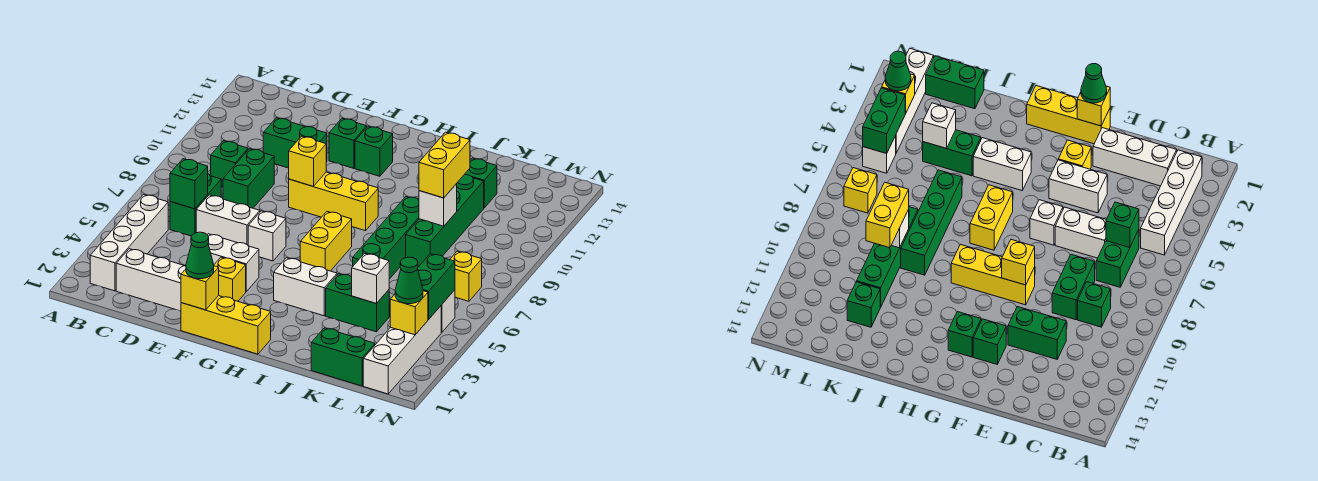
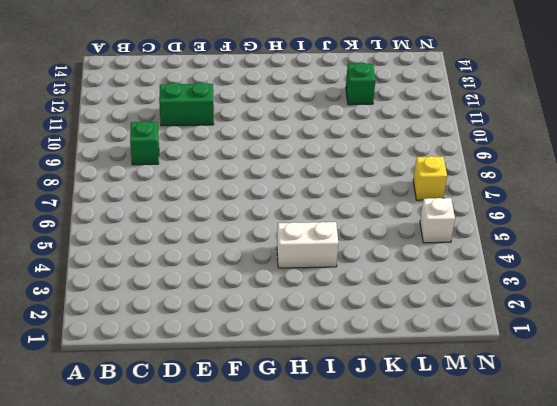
none -> white 1x4 brick [90,194,168,291]
none -> white 1x3 brick [116,249,186,311]
none -> green 1x2 brick [170,174,221,236]
none -> white 1x2 brick [196,195,260,245]

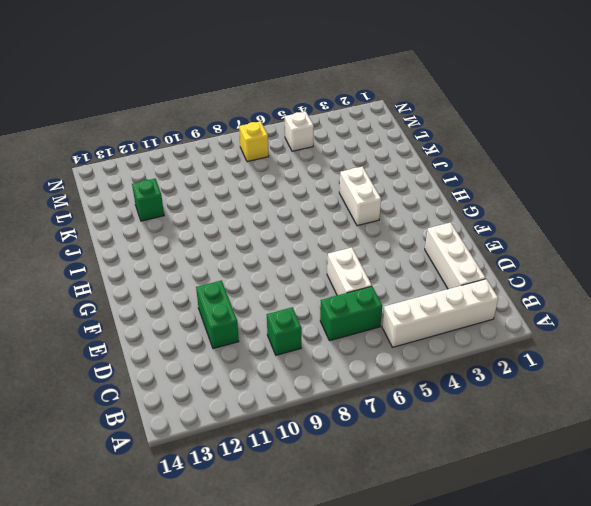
none -> green 1x2 brick [223,149,274,208]
none -> white 1x2 brick [207,234,259,292]
none -> yellow 1x3 brick [181,296,271,354]
none -> yellow 1x1 brick [214,257,246,301]

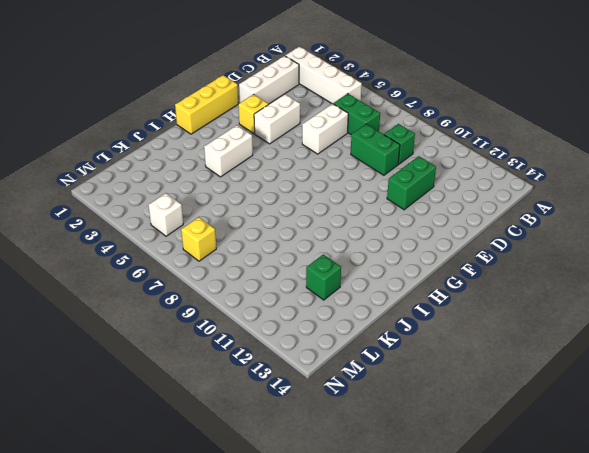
none -> white 1x1 brick [248,211,286,261]
none -> yellow 1x3 brick [289,172,378,231]
none -> green 1x1 brick [329,118,367,168]
none -> green 1x1 brick [355,126,393,176]

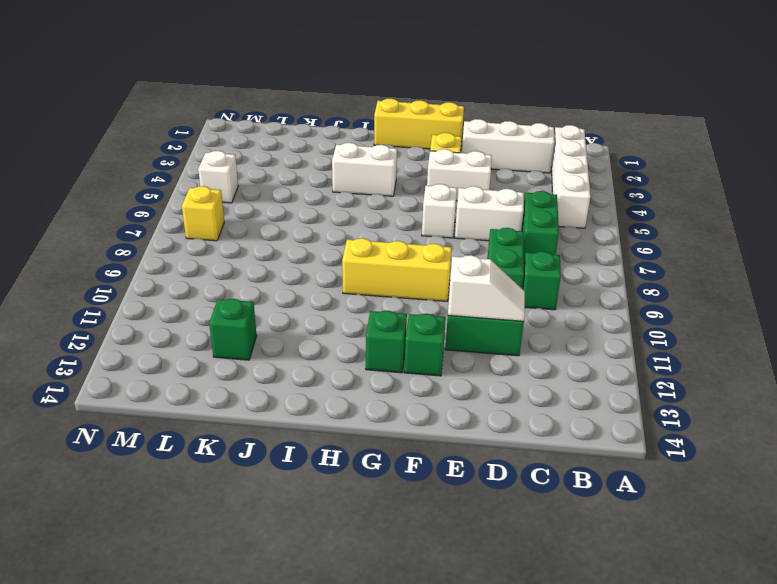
white 1x2 slope [448,255,525,321] -> none
none -> yellow 1x2 brick [300,212,352,271]
none -> green 1x2 brick [326,274,389,332]
none -> green 1x4 brick [353,197,419,279]
none -> green 1x2 brick [311,328,375,386]

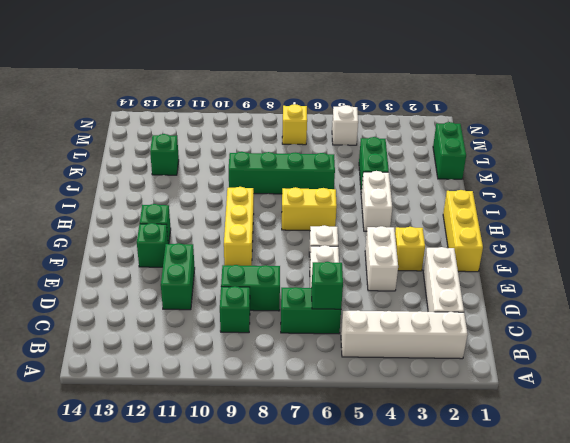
none -> green 1x4 brick [406,174,484,267]
none -> white 1x4 brick [363,306,441,394]
none -> yellow 1x1 brick [181,266,219,310]
none -> yellow 1x1 brick [289,136,326,186]

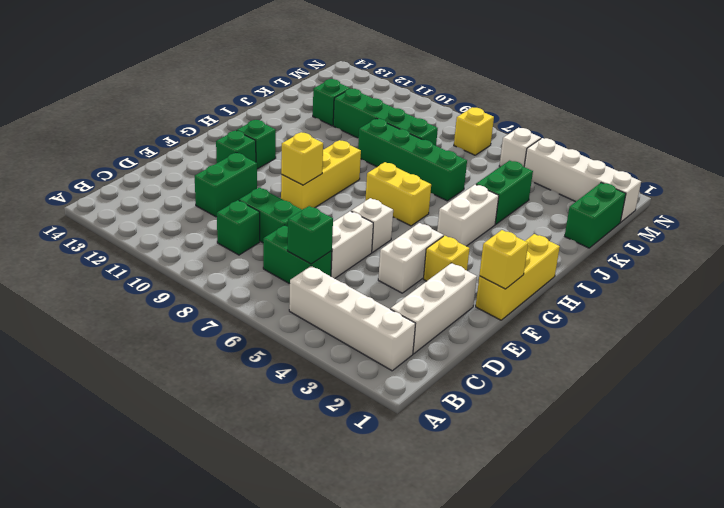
none -> white 1x1 brick [352,253,389,304]
none -> white 1x1 brick [419,184,457,226]
none -> yellow 1x1 brick [390,291,428,335]
none -> green 1x2 brick [418,254,455,319]

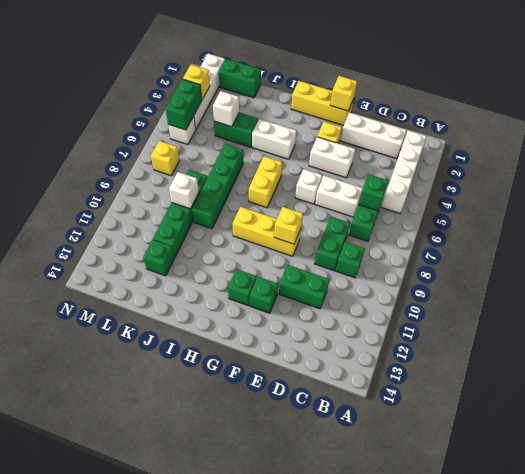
none -> green 1x1 cone [186,232,214,279]
none -> yellow 1x2 brick [419,132,470,198]
none -> green 1x1 cone [395,257,423,304]

